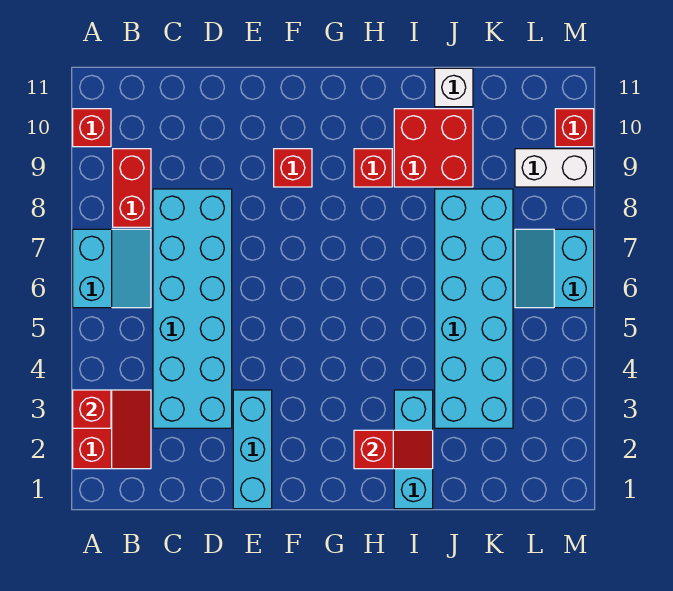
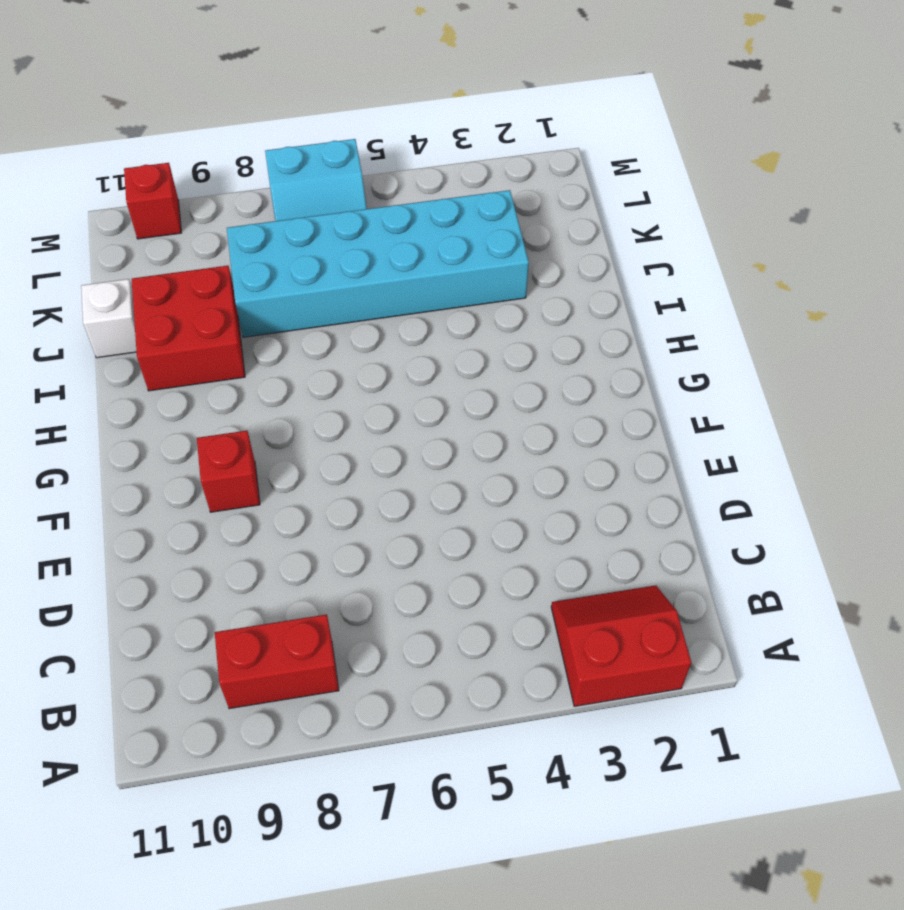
none -> cyan 2x2 slope [73,229,151,308]
none -> red 1x1 brick [73,109,111,147]
none -> cyan 2x6 brick [153,189,232,428]

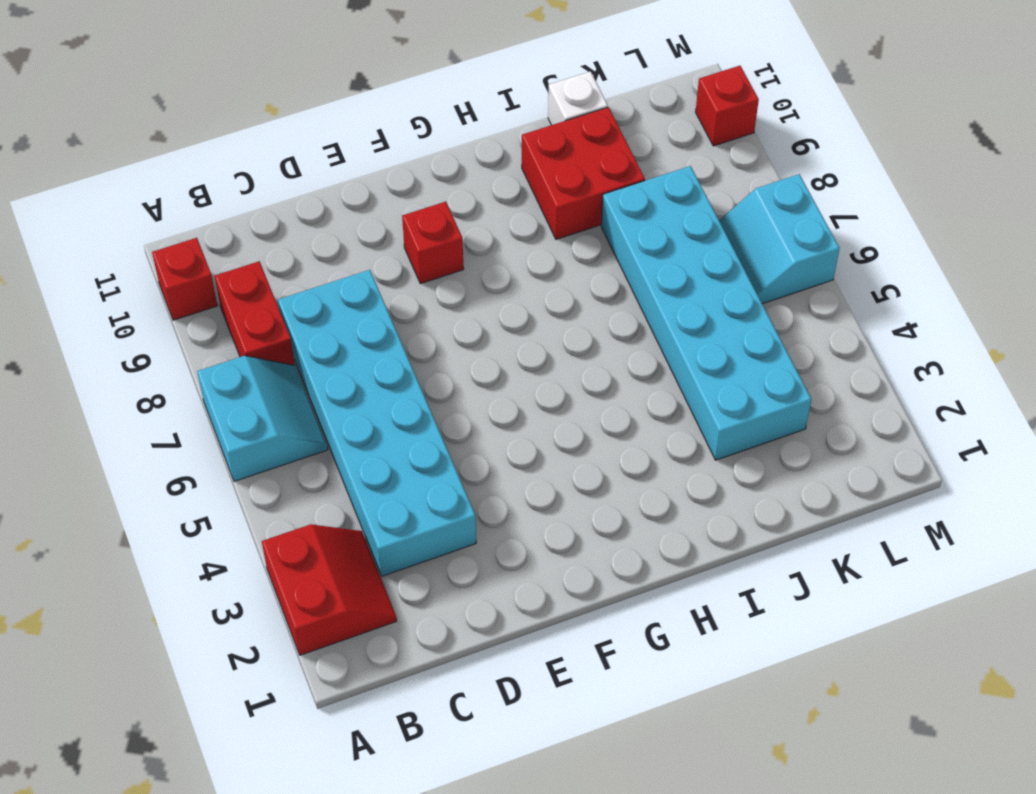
none -> cyan 1x3 brick [233,390,272,509]
none -> red 1x1 brick [354,149,392,187]
none -> cyan 1x3 brick [394,390,433,509]

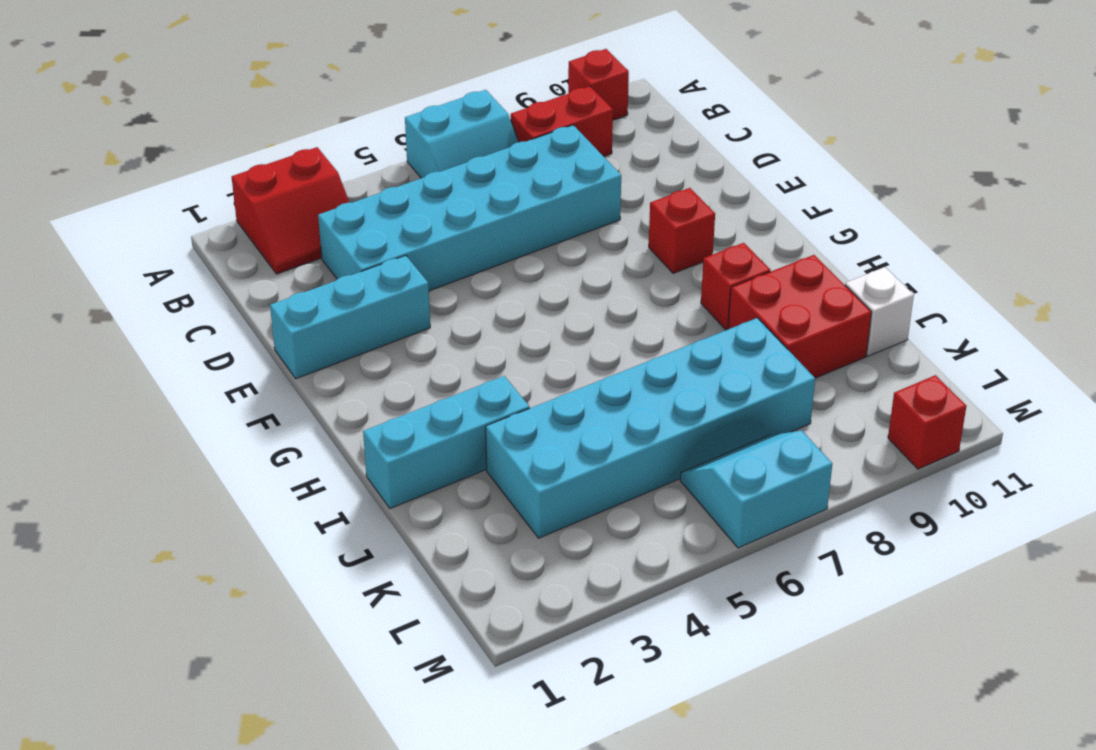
none -> white 1x2 brick [515,149,594,187]
none -> red 1x1 brick [73,390,111,428]
none -> red 1x2 slope [354,430,433,469]

